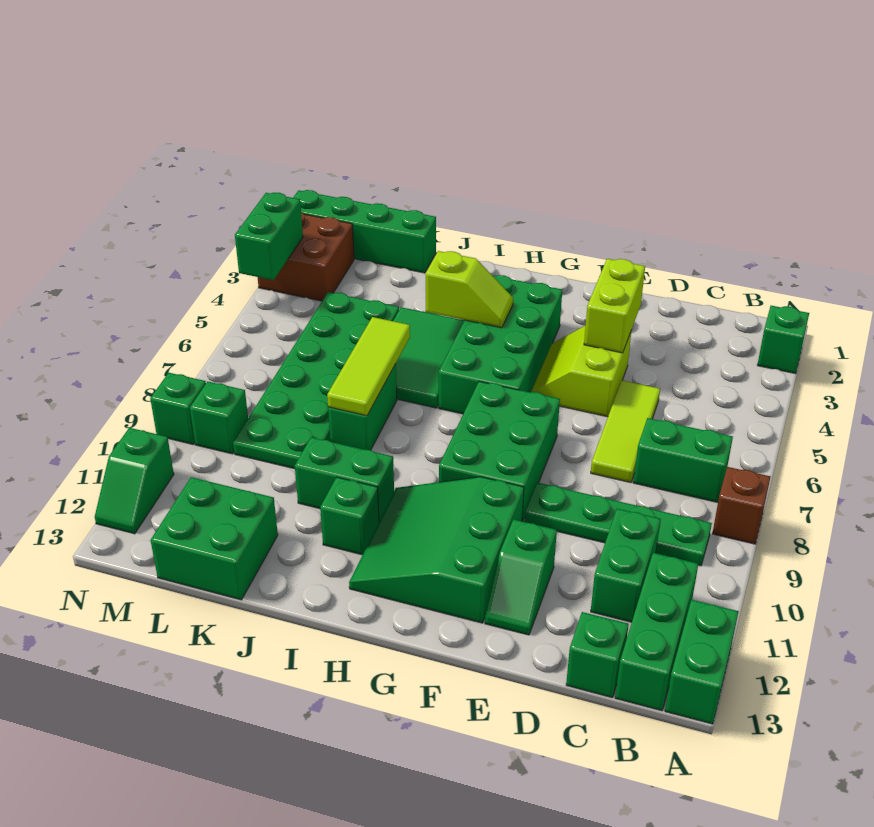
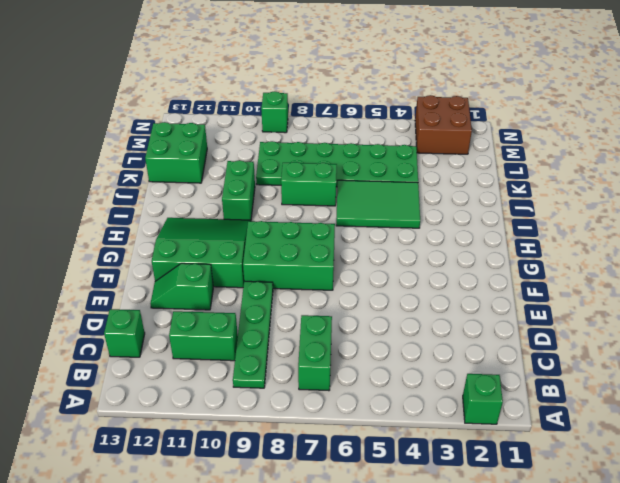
none -> brown 1x1 brick [712,467,770,544]
none -> green 1x2 brick [665,600,739,724]
none -> green 1x3 brick [615,553,698,711]

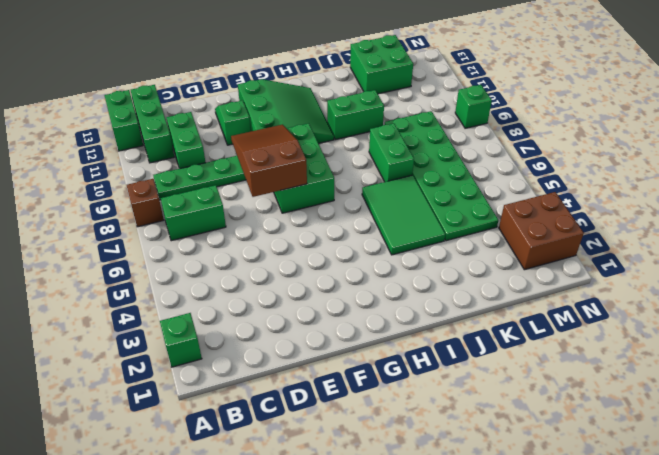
brown 2x3 slope [231,125,307,197] -> none
none -> green 1x1 brick [566,612,629,698]
none -> lime 1x3 tile [591,380,660,483]
none -> lime 2x2 slope [531,325,632,417]

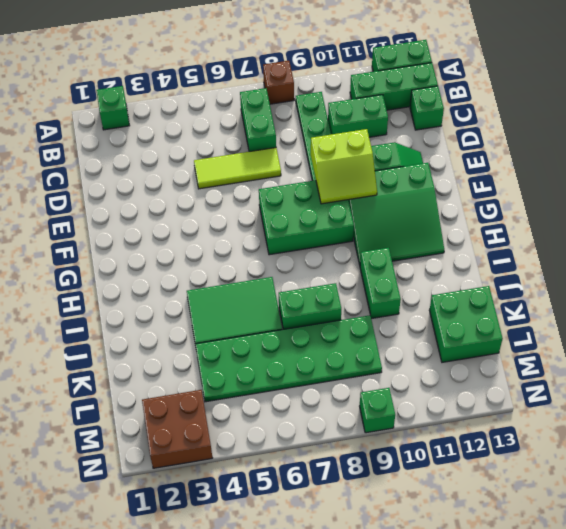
lime 2x2 slope [311,129,377,204] -> lime 2x2 slope moved to [531,325,632,417]
none -> green 2x4 brick [439,275,562,414]
none -> green 1x1 brick [320,477,379,555]
none -> green 1x4 brick [293,190,436,273]

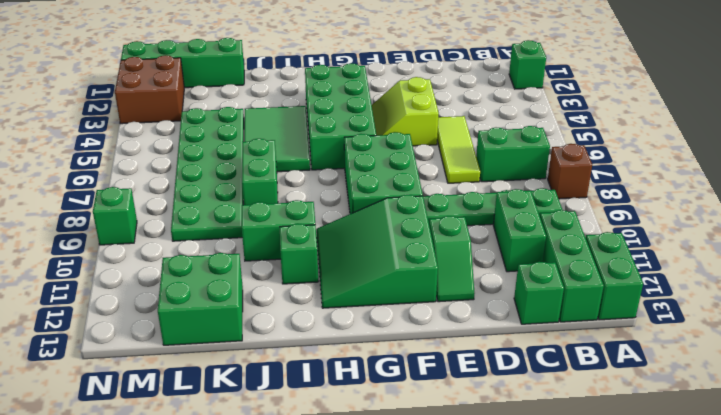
none -> green 1x1 brick [190,381,248,454]
none -> green 1x2 slope [95,428,174,534]
none -> lime 1x2 brick [584,259,645,353]

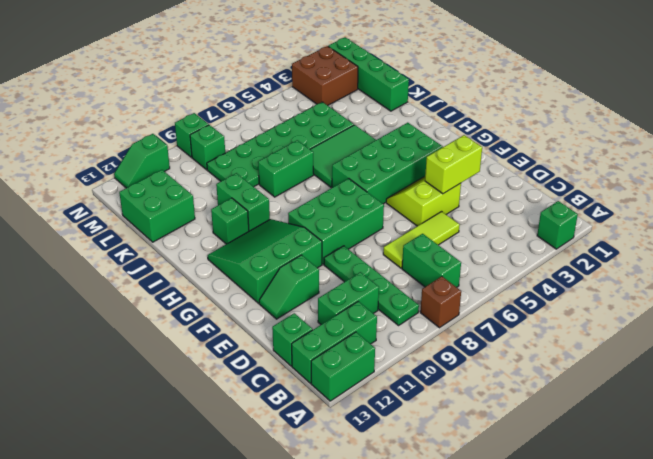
none -> lime 1x2 slope [425,251,513,328]
none -> lime 1x3 tile [327,317,410,416]
none -> green 1x2 brick [235,192,303,280]

